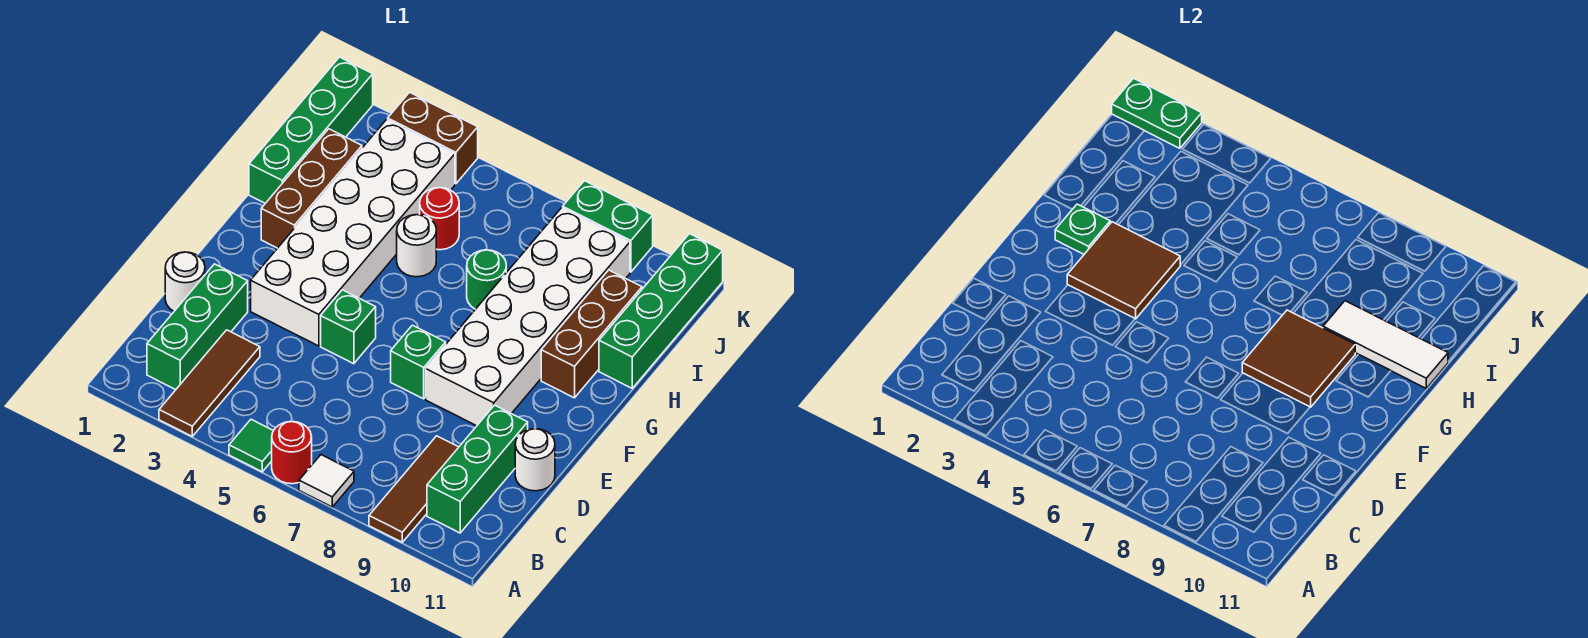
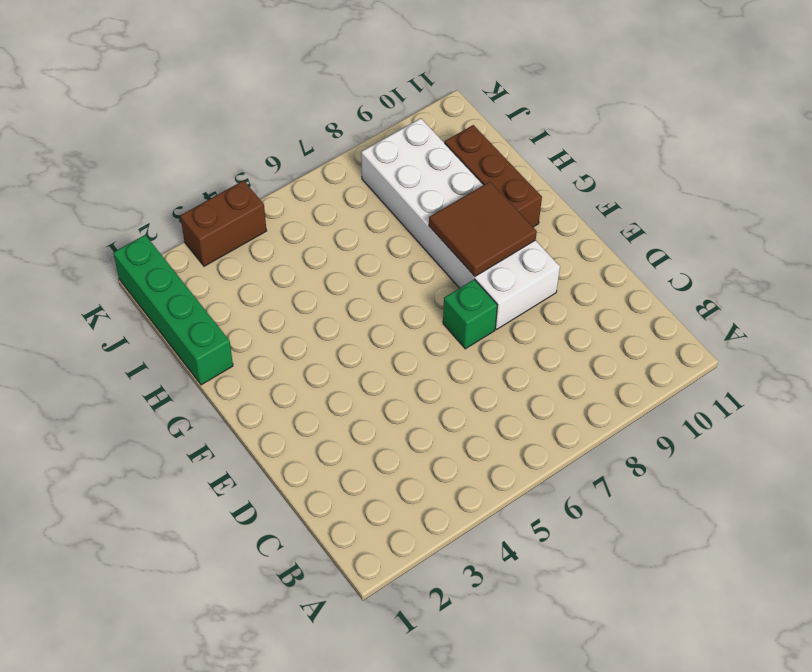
none -> brown 1x3 tile [159,330,260,436]
none -> green 1x1 tile [229,419,273,472]
none -> red 1x1 round brick [272,422,312,484]

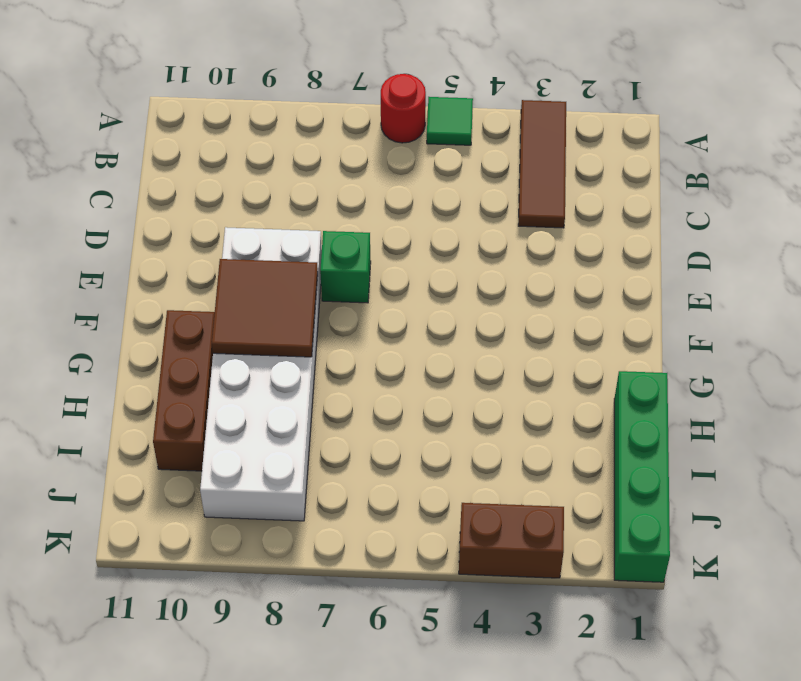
none -> white 1x1 tile [299,455,354,507]
none -> brown 1x3 tile [369,436,459,542]
none -> green 1x3 brick [147,264,248,390]

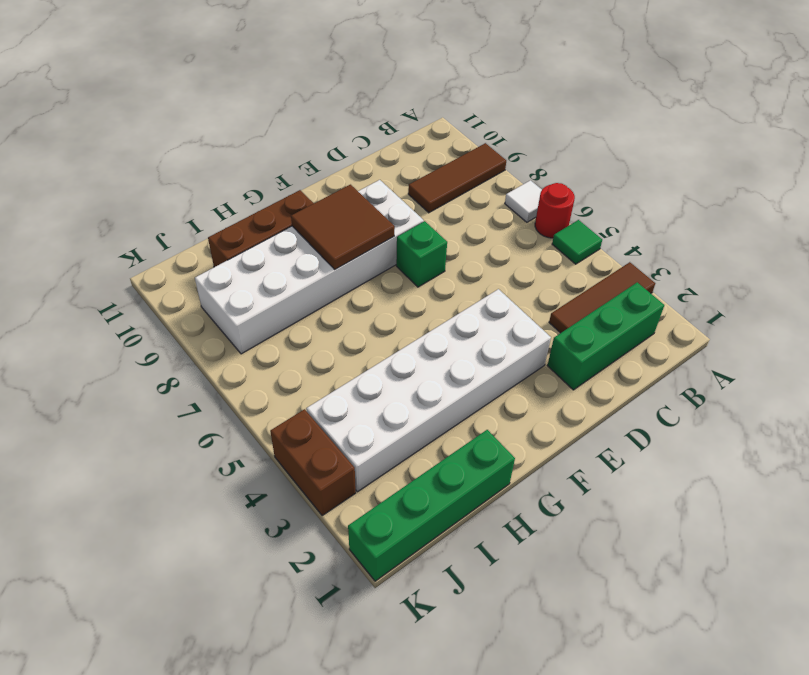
none -> green 1x3 brick [427,405,528,533]
none -> white 1x1 round brick [165,252,205,311]
none -> white 1x1 round brick [515,429,555,491]

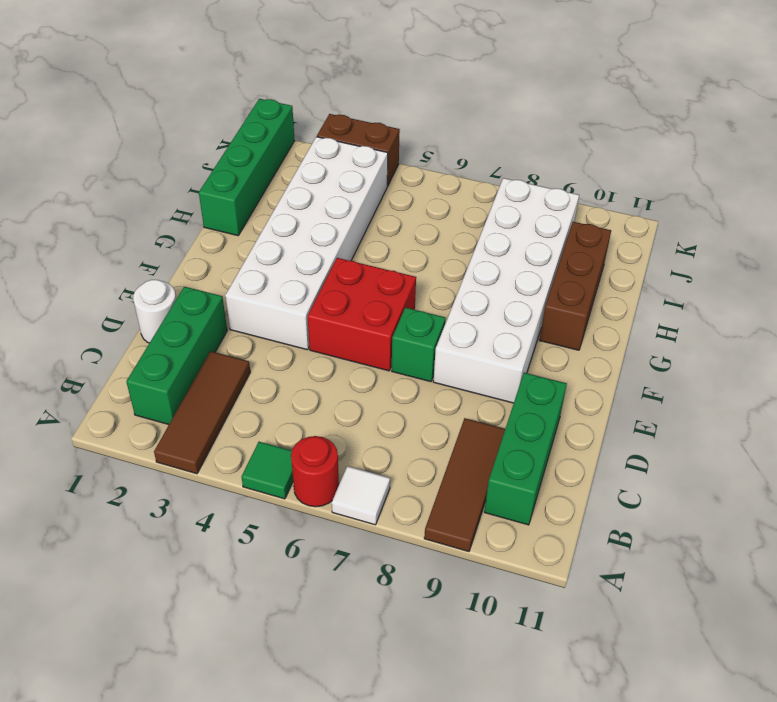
red 2x2 brick [308,258,416,371] -> green 1x1 brick [321,290,376,364]
none -> white 1x1 round brick [515,429,555,491]
none -> brown 1x3 brick [261,129,362,248]
none -> white 1x1 round brick [397,215,436,277]

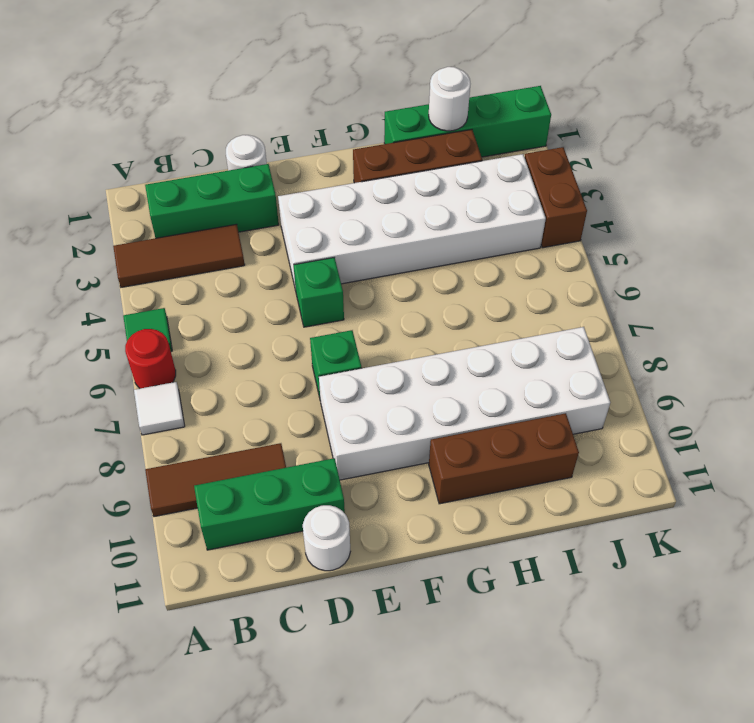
white 1x1 round brick [429,67,470,131] -> white 1x1 round brick moved to [397,215,436,277]
none -> green 1x1 round brick [467,250,506,309]
none -> green 1x4 brick [599,234,723,388]
none -> red 1x1 round brick [420,188,459,250]

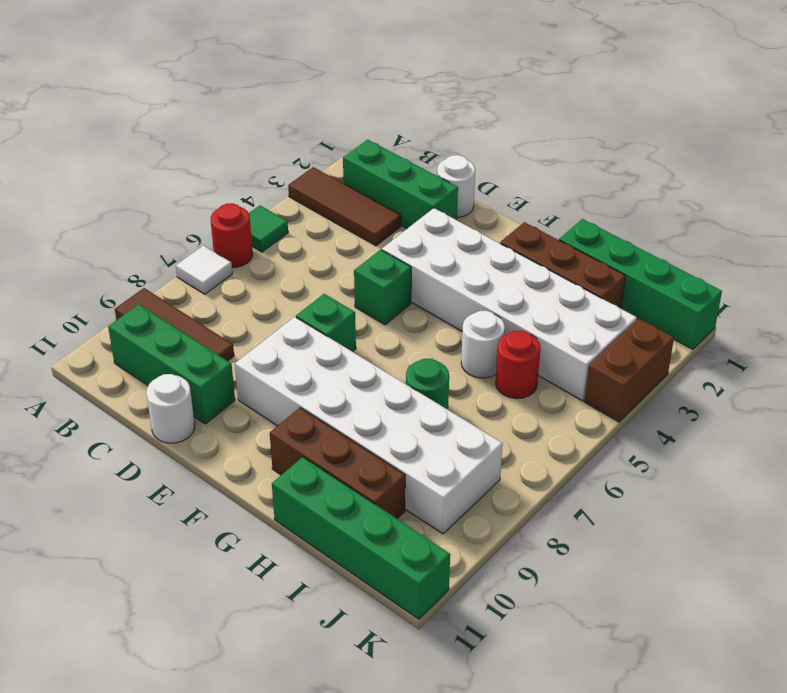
none -> green 1x2 brick [563,181,653,272]
none -> brown 2x2 tile [1067,222,1180,319]
none -> brown 2x2 tile [1242,310,1355,407]

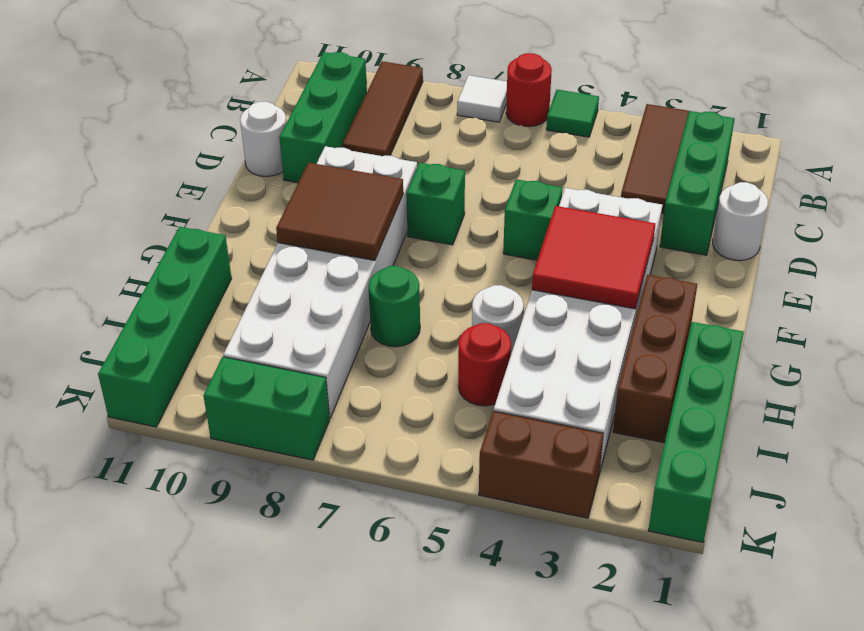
red 2x2 tile [532,206,655,309] -> brown 2x2 tile [1067,222,1180,319]
none -> brown 1x3 brick [541,270,642,398]
none -> green 1x1 plate [1055,204,1110,254]
none -> white 1x3 tile [1323,301,1448,388]

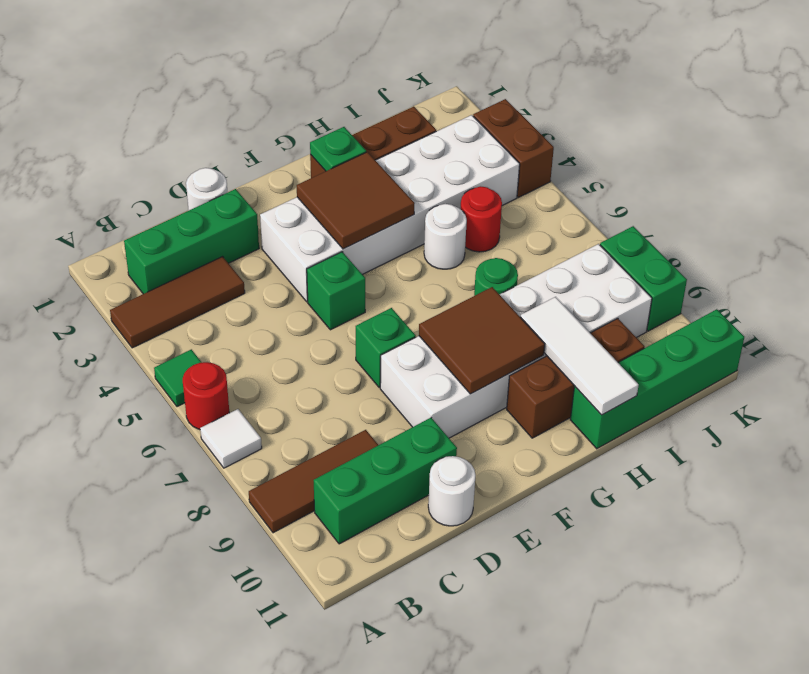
none -> green 1x4 brick [249,57,373,203]
none -> green 1x2 plate [1112,78,1202,148]

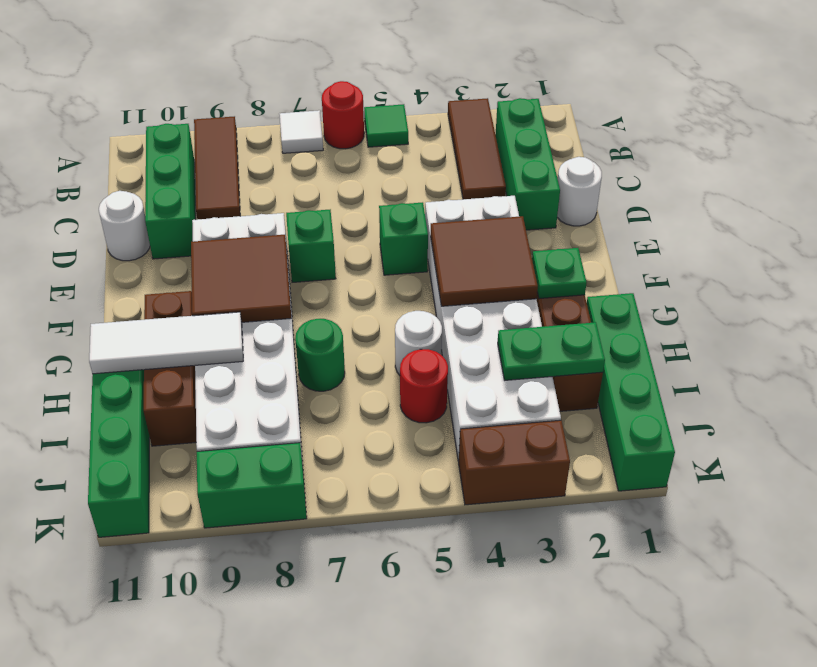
green 1x2 plate [498,322,605,380] -> green 1x2 plate moved to [1112,78,1202,148]

